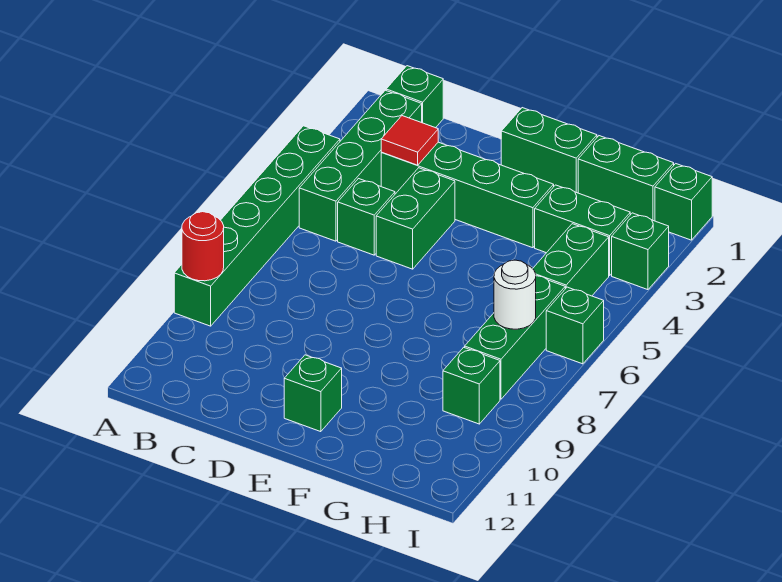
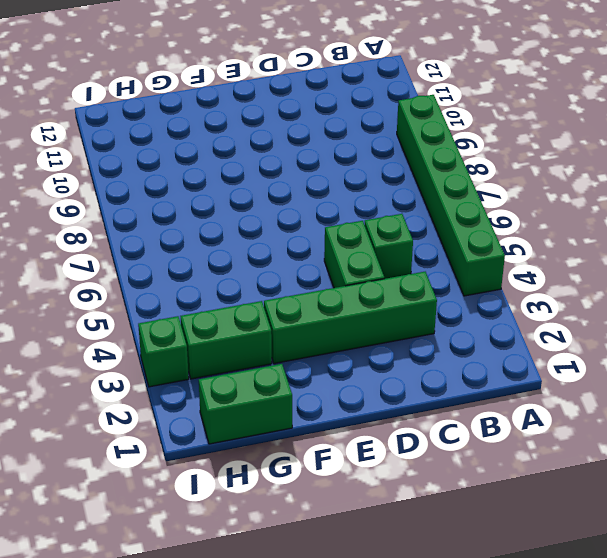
none -> green 1x1 brick [386,66,443,128]
none -> green 1x4 brick [299,90,422,241]
none -> green 1x2 brick [501,108,597,193]

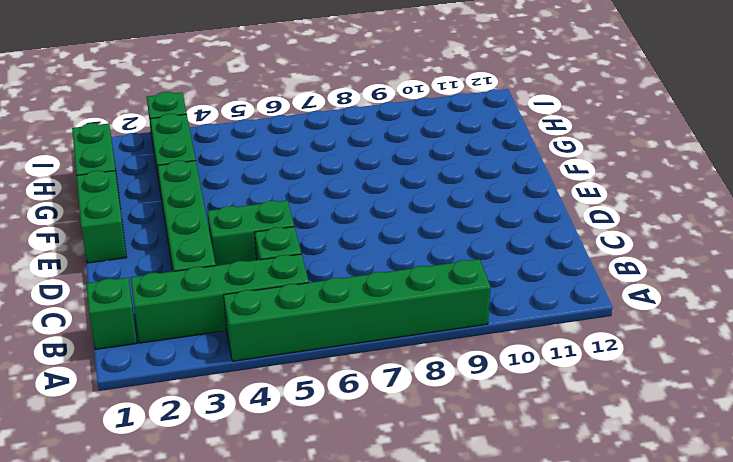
none -> green 1x1 brick [284,355,342,432]
none -> green 1x2 brick [533,224,609,296]
none -> green 1x3 brick [465,276,565,399]

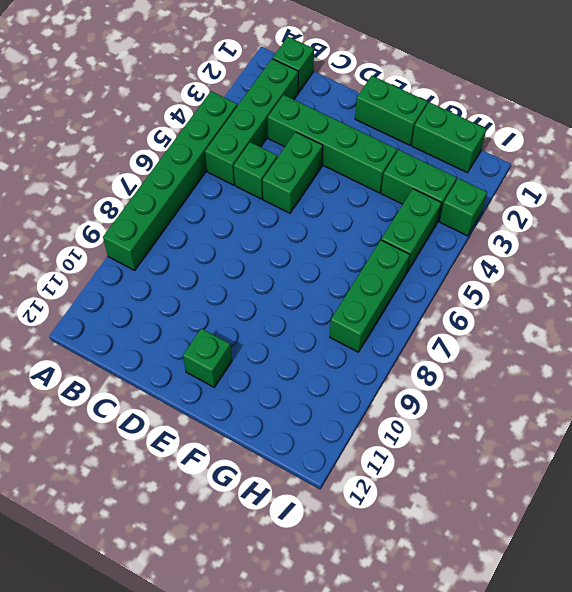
none -> green 1x1 brick [443,347,500,424]
none -> green 1x1 brick [655,164,712,240]
none -> green 1x1 brick [546,287,604,364]

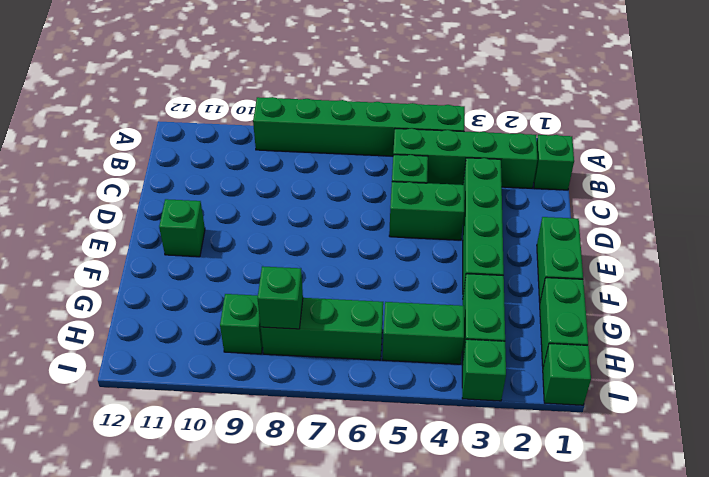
green 1x1 brick [258,266,303,329] -> green 1x1 brick moved to [546,287,604,364]
none -> red 1x1 round brick [182,212,224,281]
none -> red 1x1 tile [381,116,438,165]
none -> white 1x1 round brick [494,260,536,329]

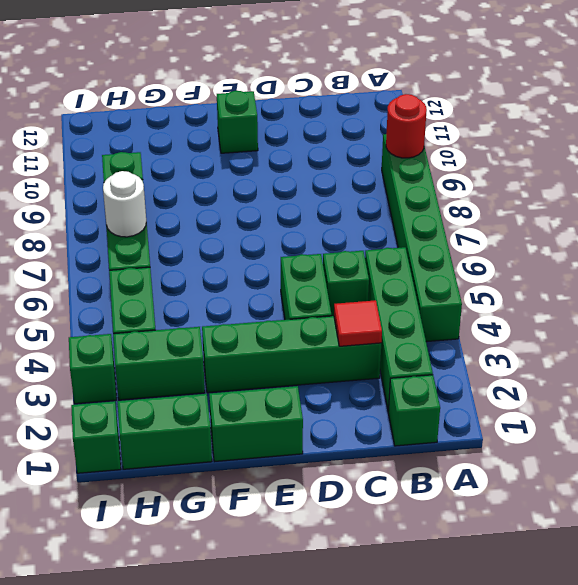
none -> green 1x1 brick [546,287,604,364]

